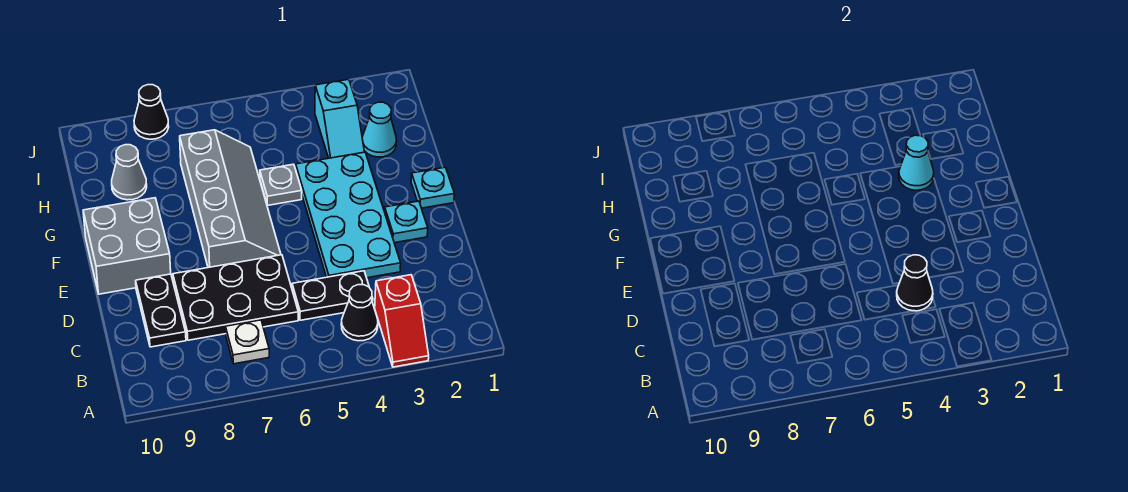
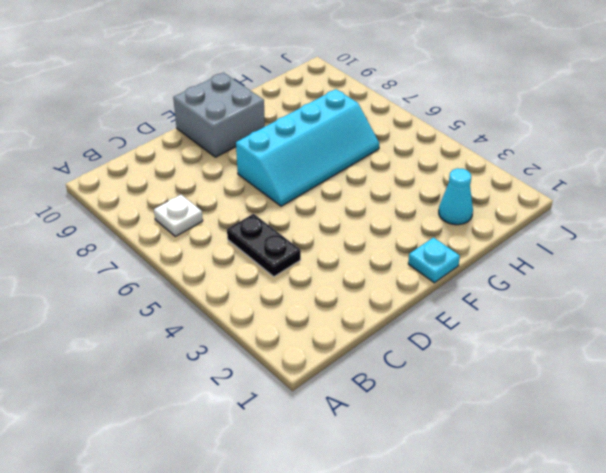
cyan 2x4 slope [236,89,379,206] -> grey 2x4 slope [180,130,281,268]
none -> red 1x2 slope [375,275,429,367]
none -> black 1x1 cone [341,285,378,341]
none -> black 2x3 plate [173,255,298,340]

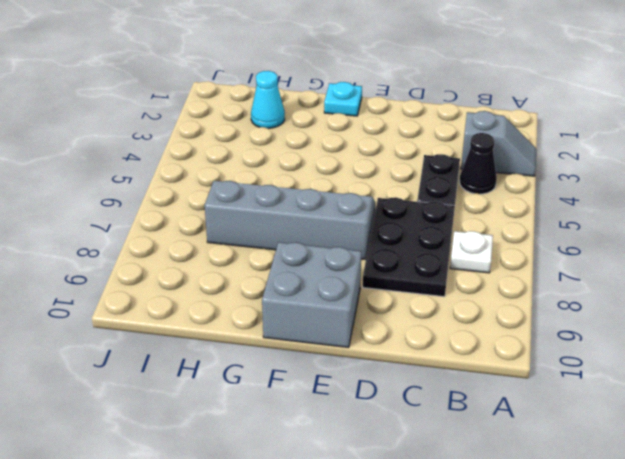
grey 1x2 slope [461,111,536,176] -> red 1x2 slope [375,275,429,367]
none -> black 1x2 plate [136,274,186,347]
none -> cyan 2x4 plate [296,152,401,278]
none -> cyan 1x1 plate [384,201,428,243]

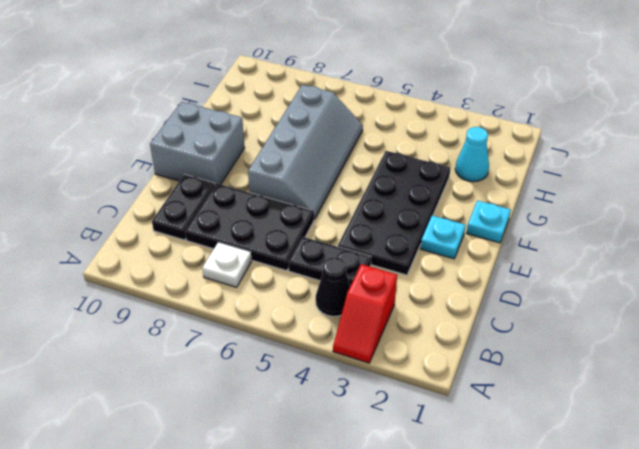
black 2x4 plate [338,151,450,275] -> cyan 2x4 plate [296,152,401,278]
none -> grey 1x1 plate [260,164,302,205]
none -> cyan 1x2 slope [315,79,364,158]
none -> grey 1x1 cone [112,145,147,200]

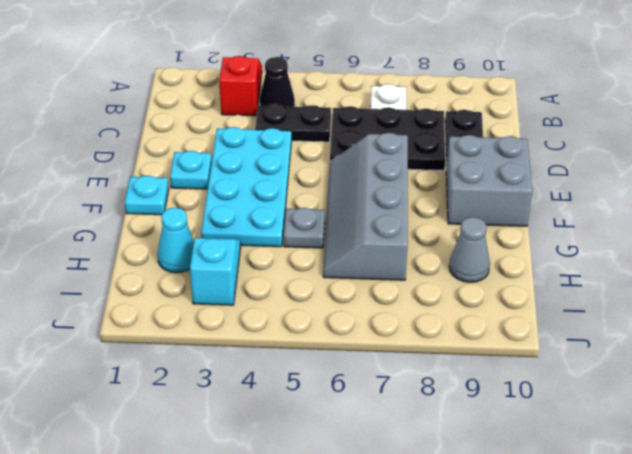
none -> black 1x1 cone [134,85,169,139]
none -> black 1x1 cone [897,255,933,311]
none -> cyan 1x1 cone [899,135,934,190]

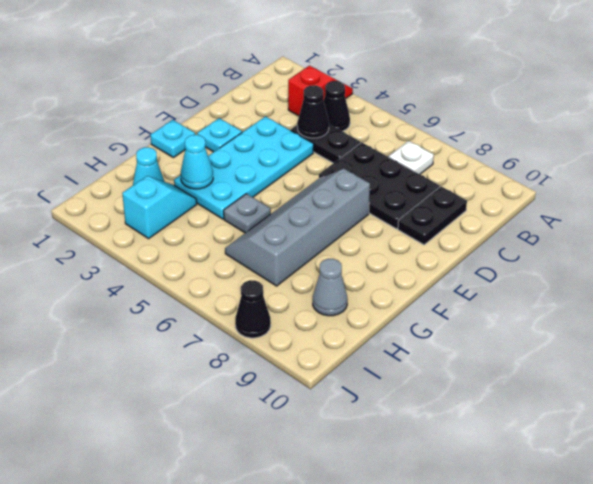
none -> grey 2x2 brick [83,198,171,294]

